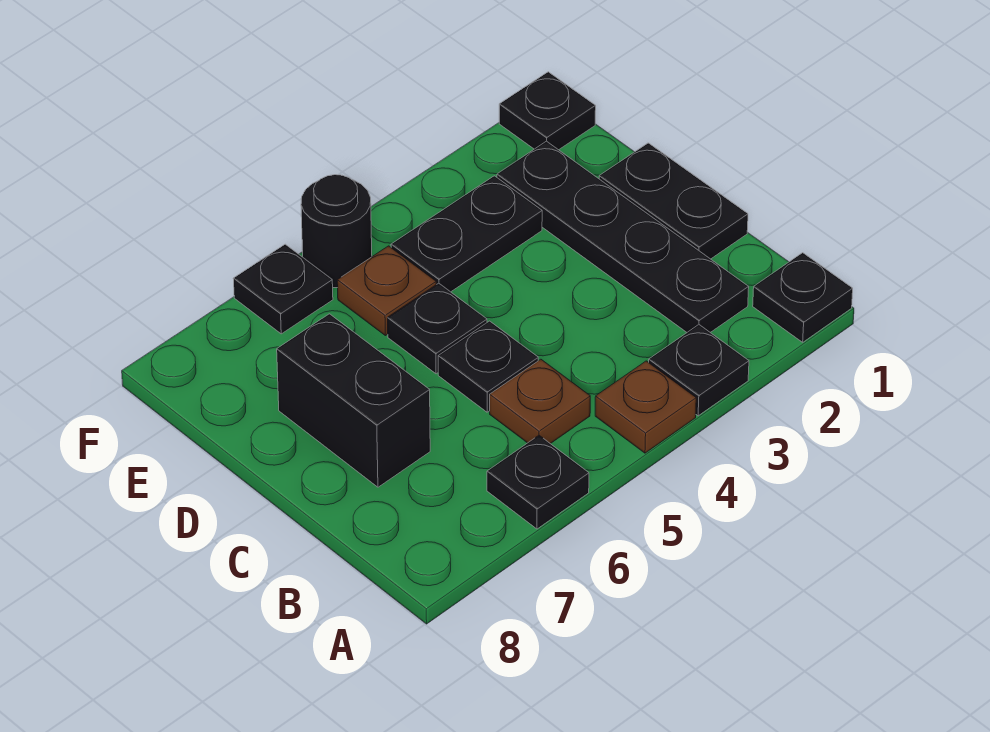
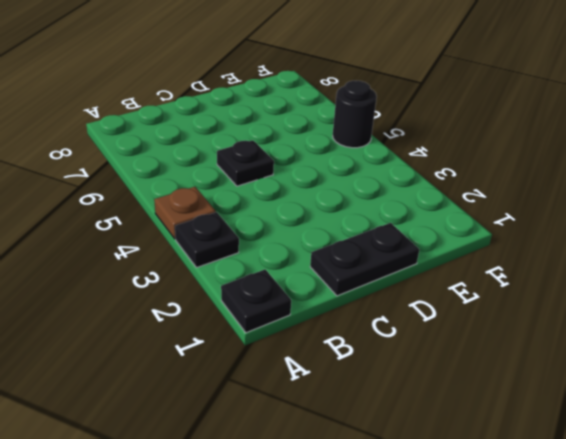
none -> black 1x1 plate [487,435,589,529]
none -> black 1x4 plate [497,141,749,332]
none -> brown 1x1 plate [490,359,590,444]

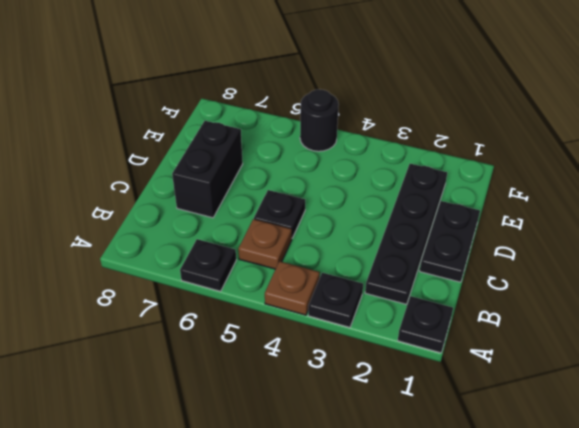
none -> black 1x1 plate [388,283,487,374]
none -> black 1x2 plate [391,176,542,292]
none -> brown 1x1 plate [337,246,436,336]

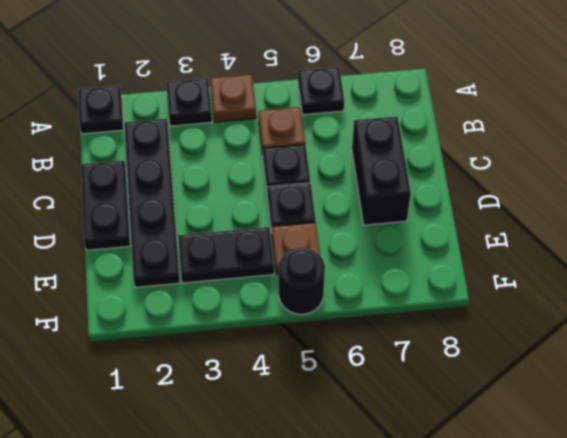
none -> black 1x1 plate [499,72,596,150]
none -> black 1x1 plate [233,244,333,334]

